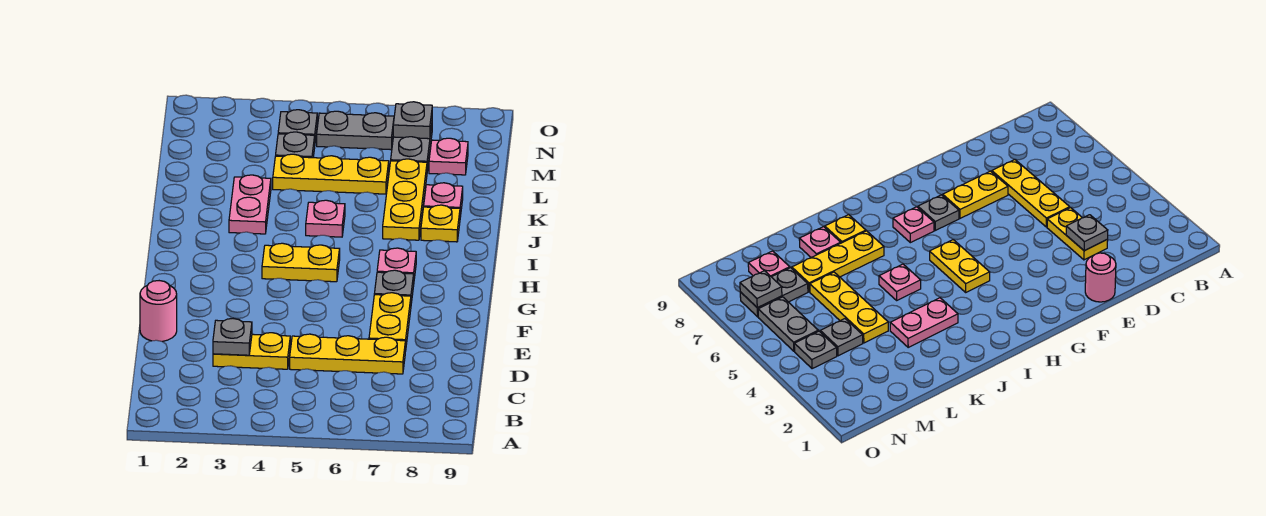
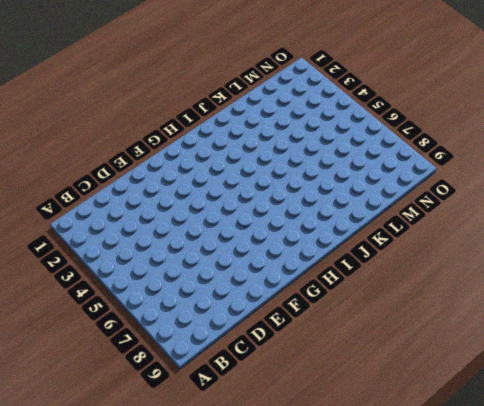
none -> yellow 1x2 plate [213,333,290,369]
none -> yellow 1x3 plate [290,334,405,374]
none -> pink 1x1 round brick [140,281,177,341]

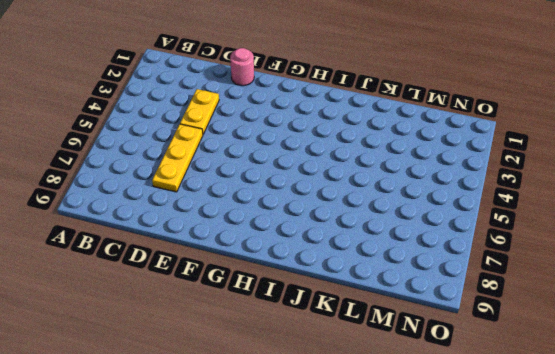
none -> yellow 1x2 plate [369,293,411,351]
none -> grey 1x1 plate [374,270,414,303]
none -> yellow 1x2 plate [262,243,340,282]

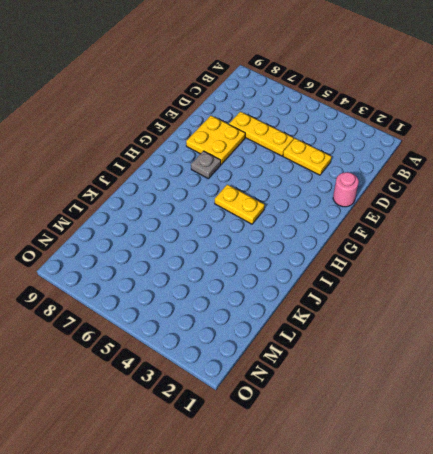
yellow 2x2 plate [186,116,245,164] -> yellow 1x2 plate [369,293,411,351]
none -> pink 1x1 plate [377,248,416,278]
none -> pink 1x2 plate [229,175,271,234]
none -> pink 1x1 plate [306,200,345,237]

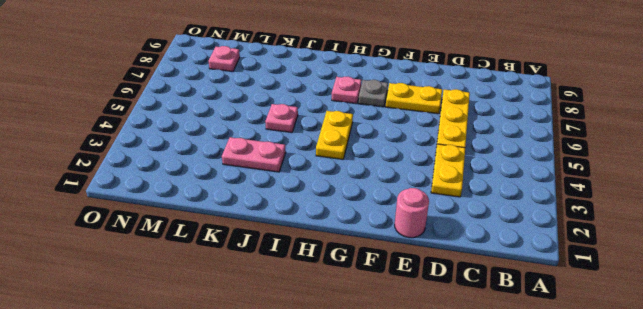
none -> yellow 1x3 plate [383,159,427,240]
none -> yellow 1x1 plate [421,205,460,242]
none -> pink 1x1 plate [424,183,463,217]

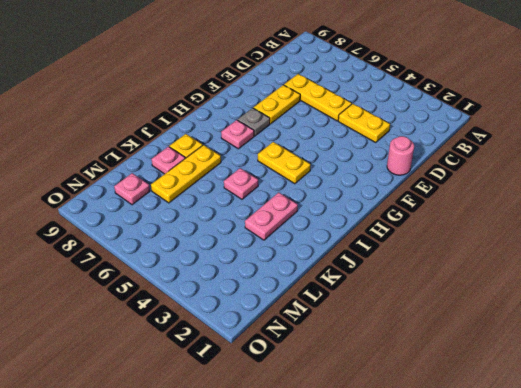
none -> yellow 1x3 plate [273,154,389,194]
none -> grey 1x1 plate [276,132,315,158]
none -> grey 1x2 plate [391,125,432,171]

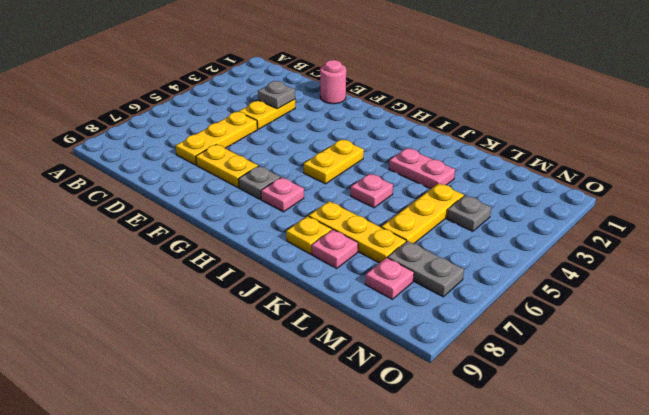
none -> grey 1x1 plate [278,110,317,140]
none -> grey 1x2 plate [317,111,394,150]
none -> grey 1x1 plate [393,102,432,139]

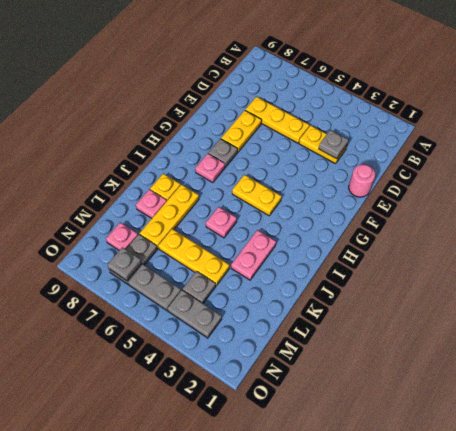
grey 1x2 plate [167,290,222,338] -> grey 1x1 plate [278,110,317,140]

